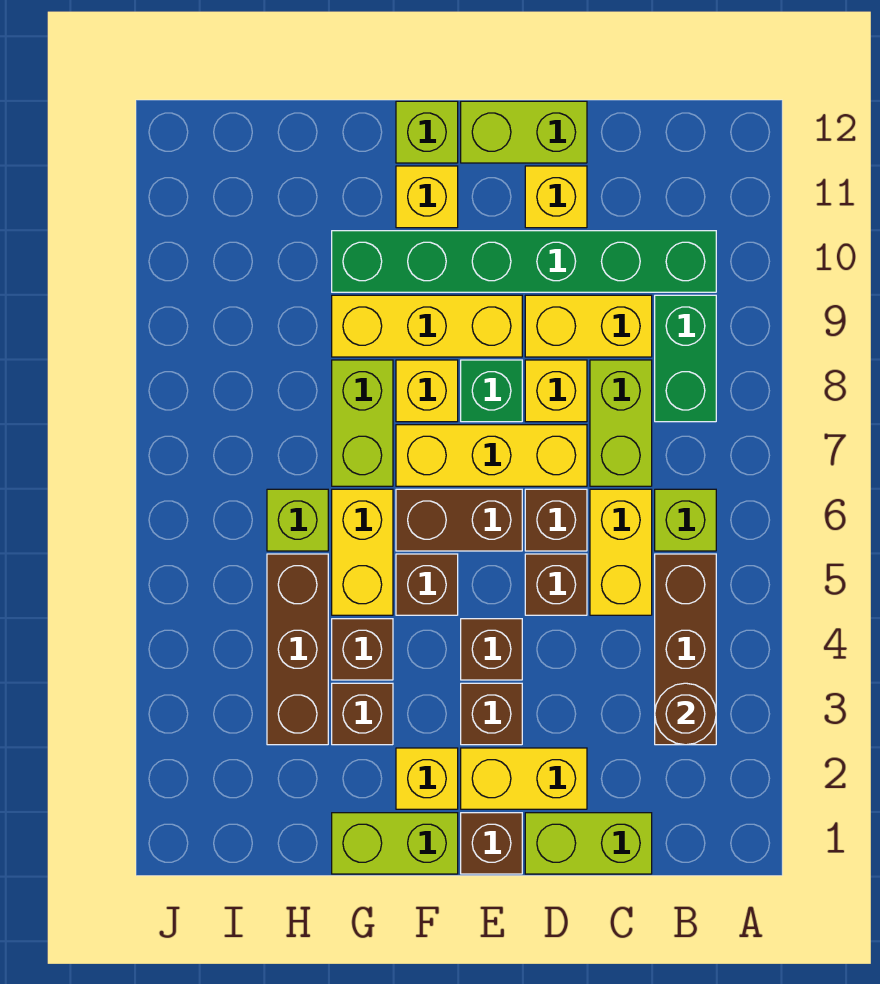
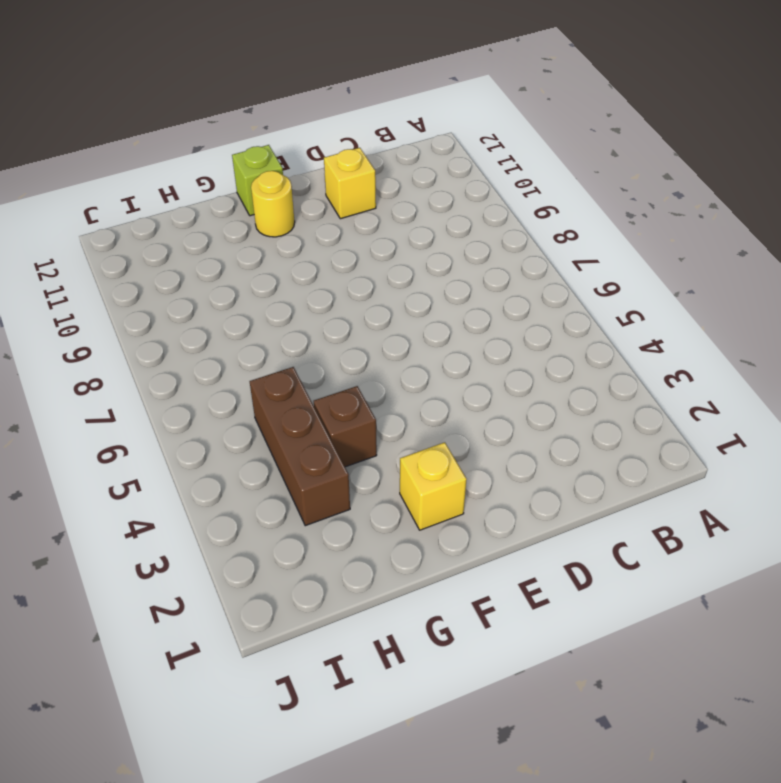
yellow 1x1 round brick [251,171,295,237] -> yellow 1x1 brick [396,166,458,228]
none -> brown 1x3 brick [655,554,716,745]
none -> lime 1x1 brick [655,489,716,551]
none -> green 1x2 brick [655,295,716,422]
none -> green 1x6 brick [332,231,716,292]

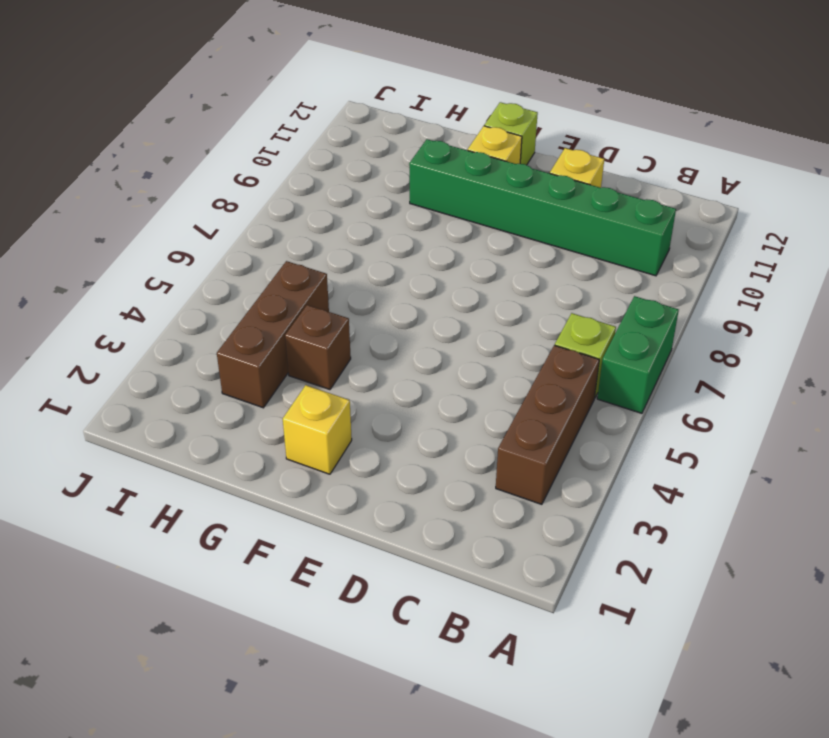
green 1x2 brick [597,296,679,413] -> green 1x2 brick moved to [655,295,716,422]
none -> lime 1x2 brick [525,813,652,874]
none -> yellow 1x2 brick [590,489,652,615]
none -> lime 1x2 brick [590,360,652,486]
none -> yellow 1x2 brick [525,295,652,357]

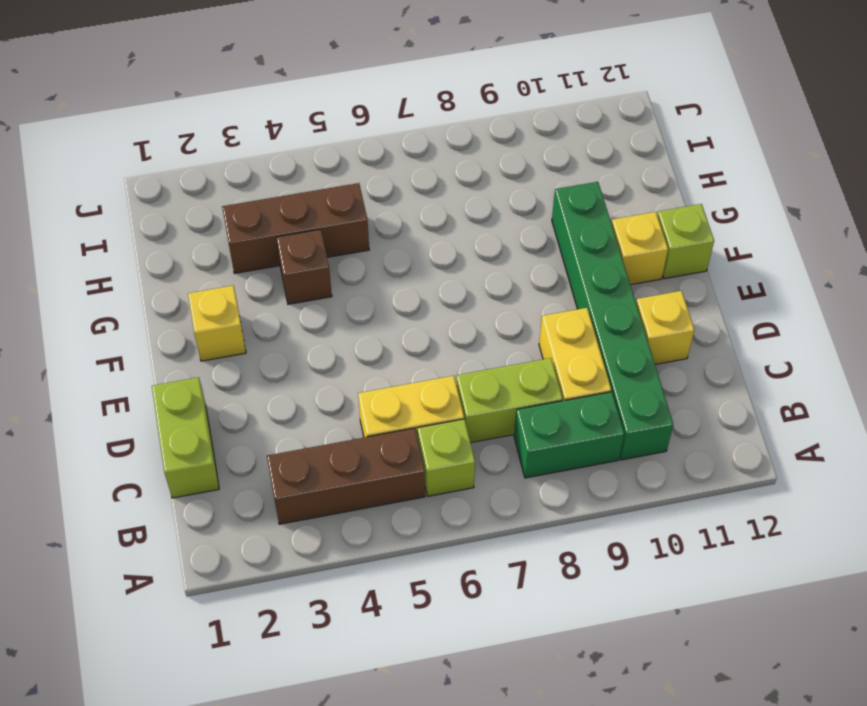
none -> yellow 1x2 brick [461,748,587,809]
none -> brown 1x1 brick [525,554,587,615]
none -> brown 1x1 brick [525,489,587,551]
none -> yellow 1x3 brick [396,425,587,486]

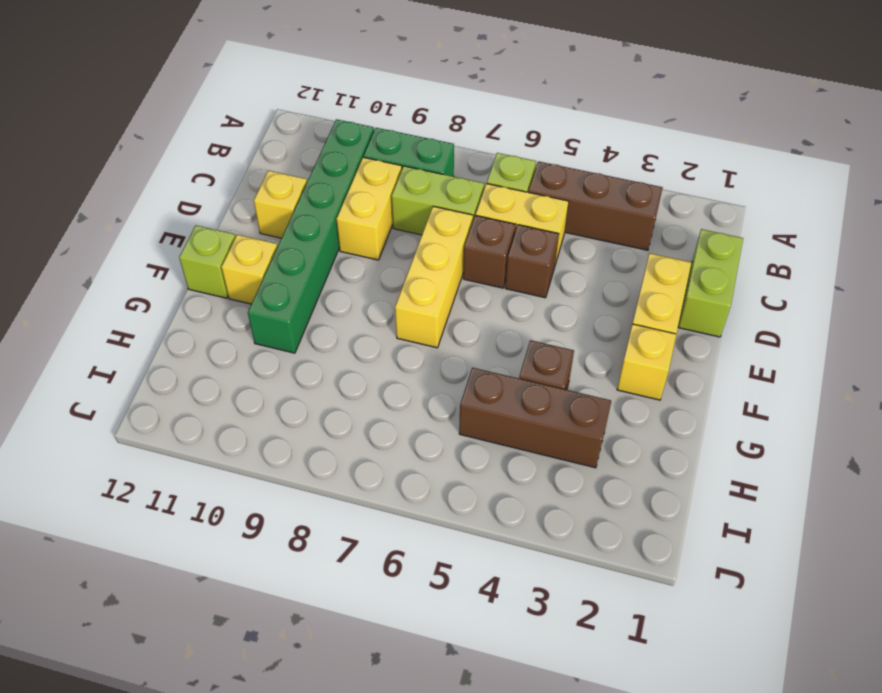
none -> yellow 1x1 brick [525,360,587,422]
none -> lime 1x2 brick [461,101,587,163]
none -> brown 1x1 brick [461,813,522,874]
none -> brown 1x1 brick [461,683,522,745]

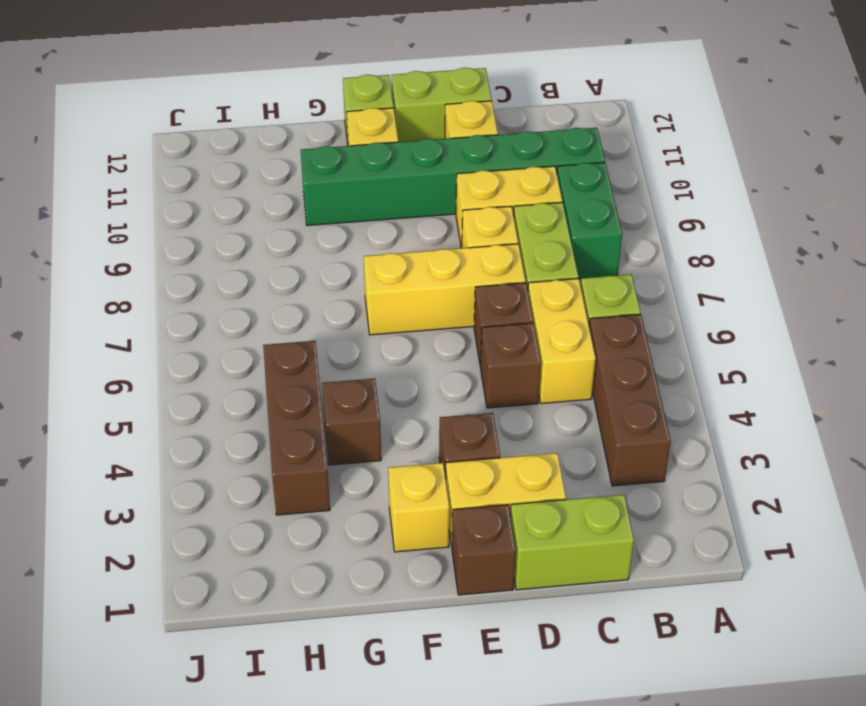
none -> brown 1x1 brick [461,619,522,680]
none -> brown 1x2 brick [396,489,522,551]
none -> green 1x1 brick [461,360,522,422]
none -> yellow 1x3 brick [332,295,522,357]

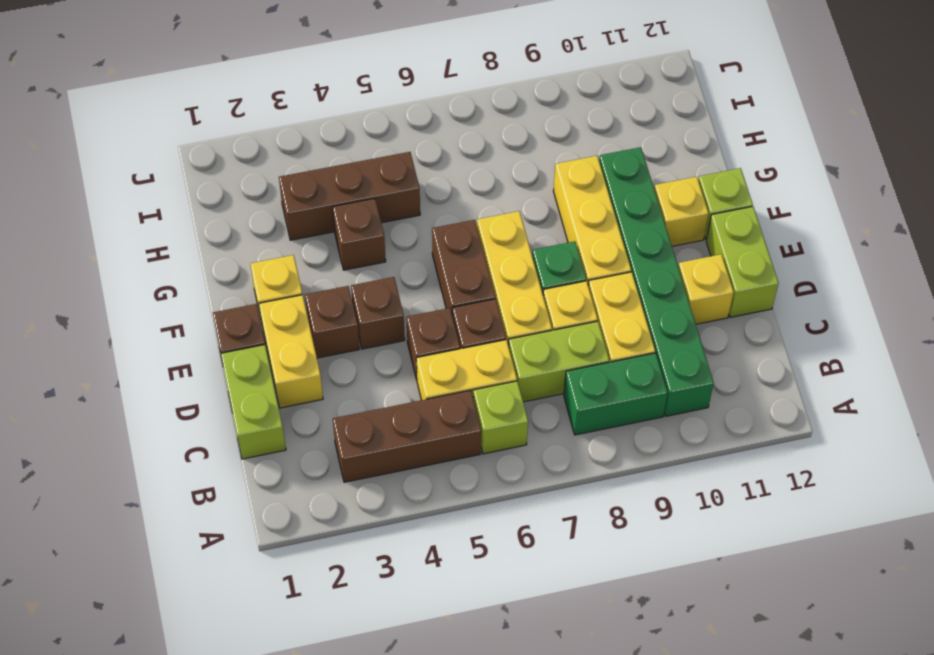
none -> lime 1x2 brick [332,813,458,874]
none -> brown 1x1 brick [396,554,458,615]
none -> yellow 1x1 brick [396,360,458,422]
none -> brown 1x1 brick [332,683,393,745]

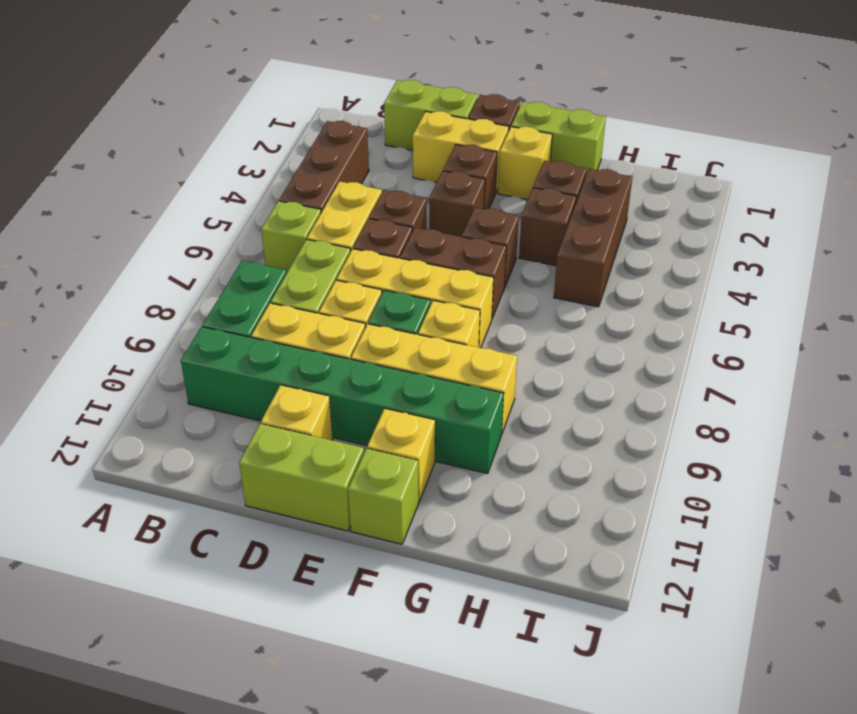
none -> yellow 1x2 brick [332,489,393,615]
none -> lime 1x2 brick [332,360,393,486]
none -> lime 1x1 brick [267,489,328,551]
none -> brown 1x1 round brick [655,683,716,745]

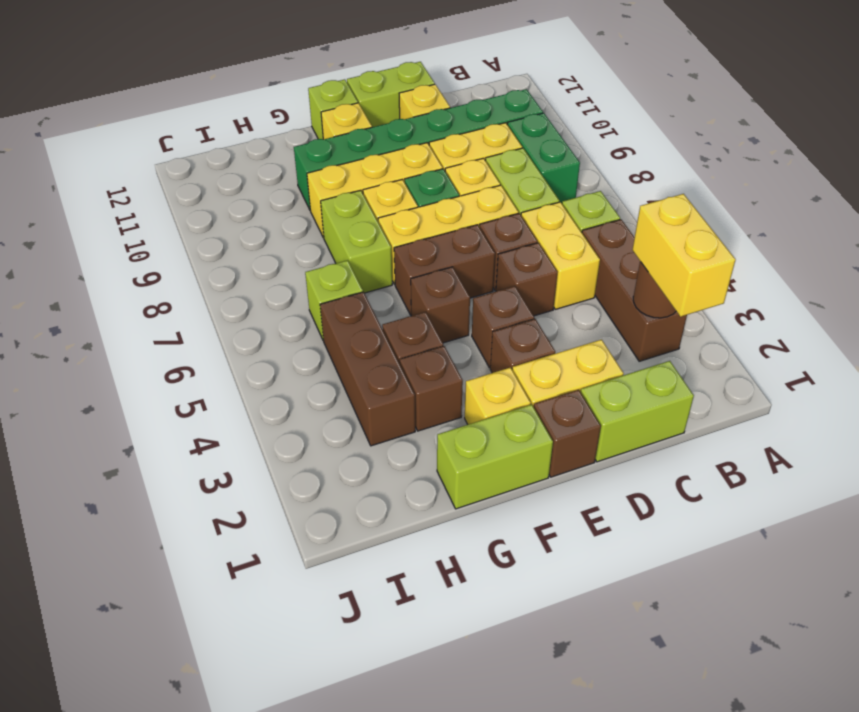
yellow 1x2 brick [632,194,735,317] -> yellow 1x2 brick moved to [332,489,393,615]

